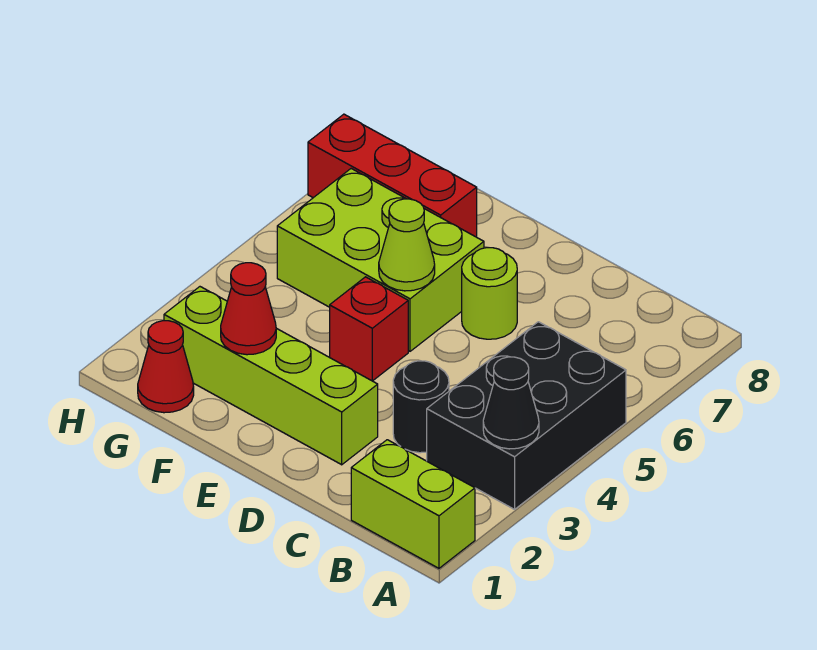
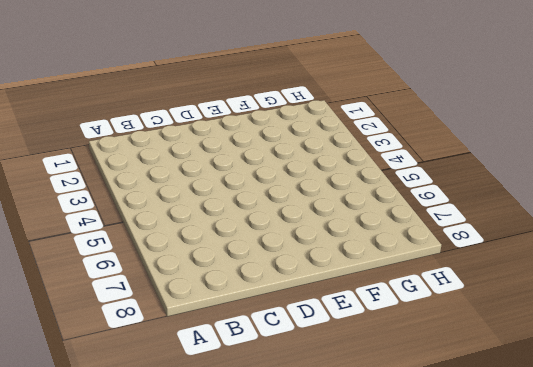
none -> lime 1x2 brick [351,440,475,568]
none -> black 2x3 brick [427,322,626,509]
none -> black 1x1 round brick [393,361,449,453]

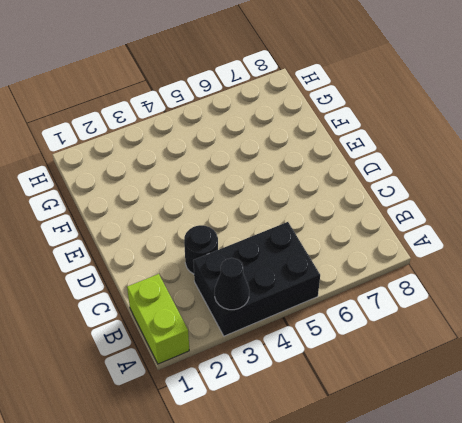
none -> lime 1x4 brick [164,287,378,465]
none -> lime 1x1 round brick [462,248,517,339]
none -> red 1x1 brick [330,277,408,381]

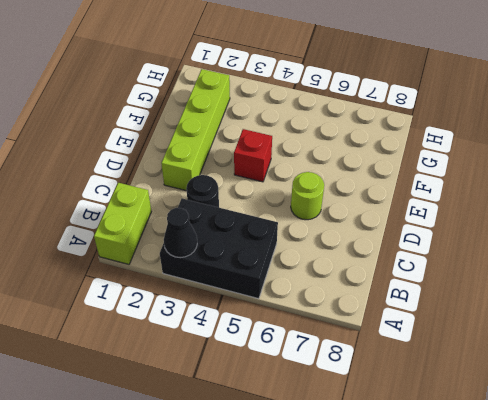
none -> lime 2x3 brick [277,169,484,351]
none -> red 1x3 brick [308,114,477,237]
none -> red 1x1 cone [138,321,194,413]

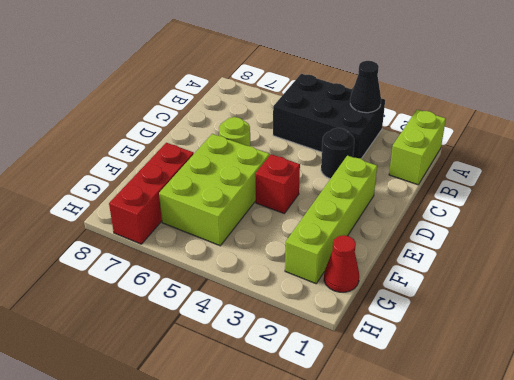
none -> lime 1x1 cone [379,199,435,291]
none -> red 1x1 cone [221,263,276,355]

